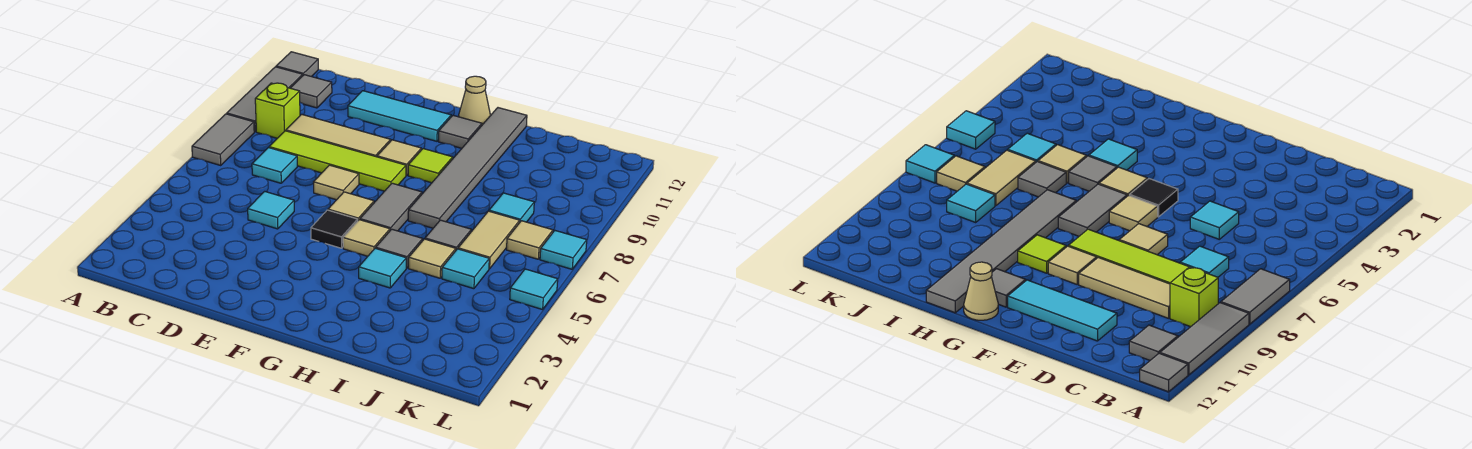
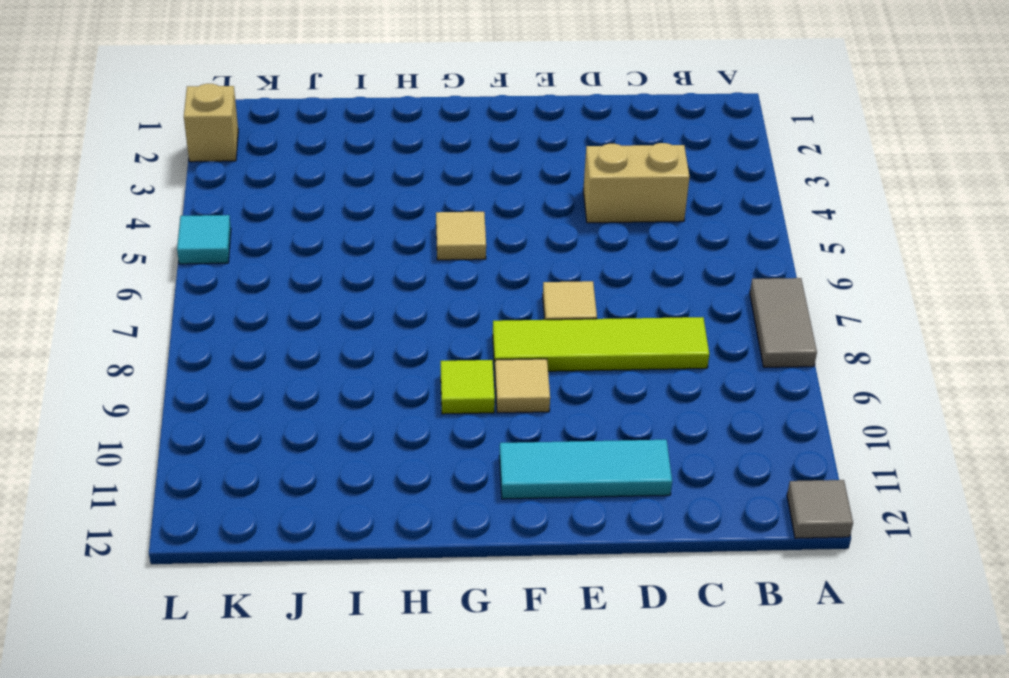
tan 1x2 brick [583,143,690,223] -> none
tan 1x1 brick [184,84,238,162] -> none
none -> grey 1x3 tile [227,67,303,132]
none -> lime 1x1 brick [255,83,300,138]
none -> grey 1x1 tile [291,75,332,108]
none -> cyan 1x1 tile [252,148,297,183]

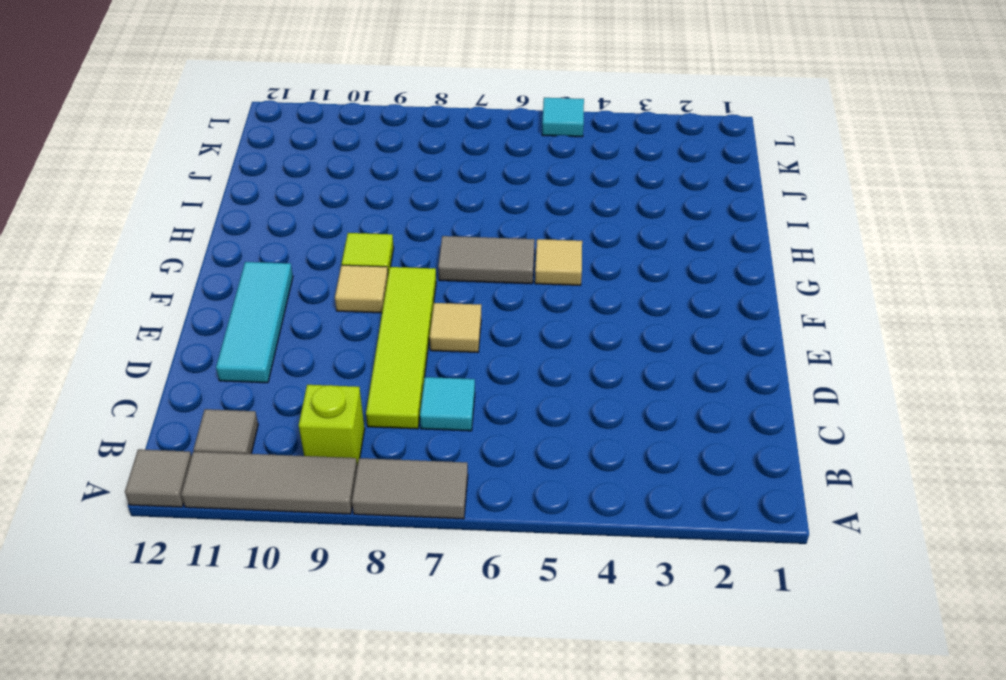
none -> tan 1x3 tile [286,114,391,157]
none -> cyan 1x1 tile [248,191,294,229]
none -> black 1x1 tile [311,210,358,248]
none -> tan 1x1 tile [328,192,374,220]

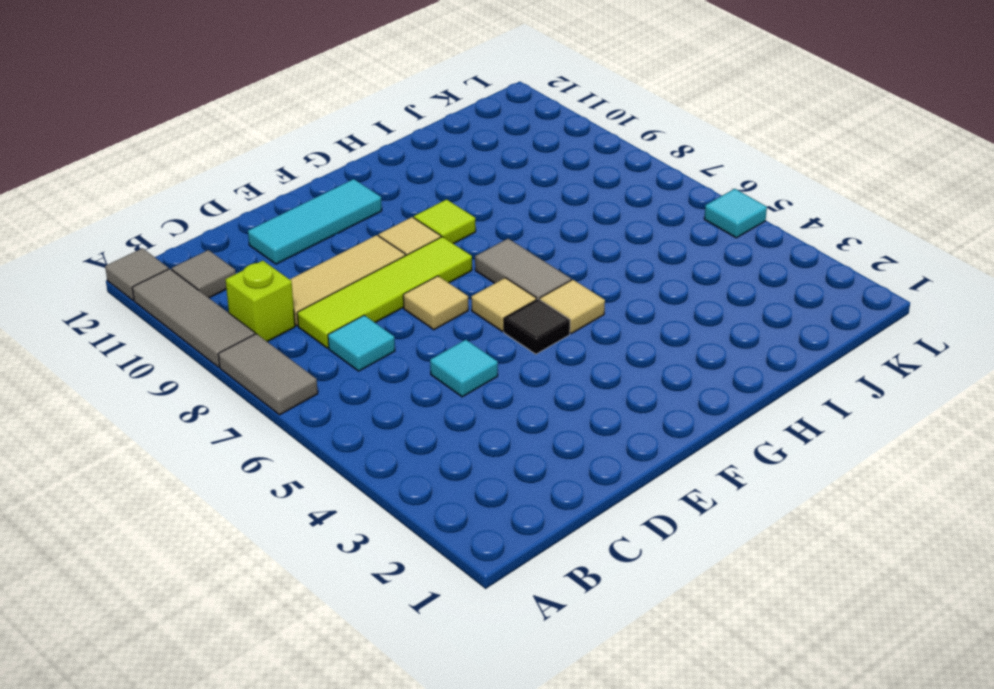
none -> grey 1x1 tile [438,115,482,148]
none -> tan 1x1 cone [459,76,490,125]
none -> cyan 1x1 tile [359,248,406,288]
none -> grey 1x1 tile [376,229,423,268]

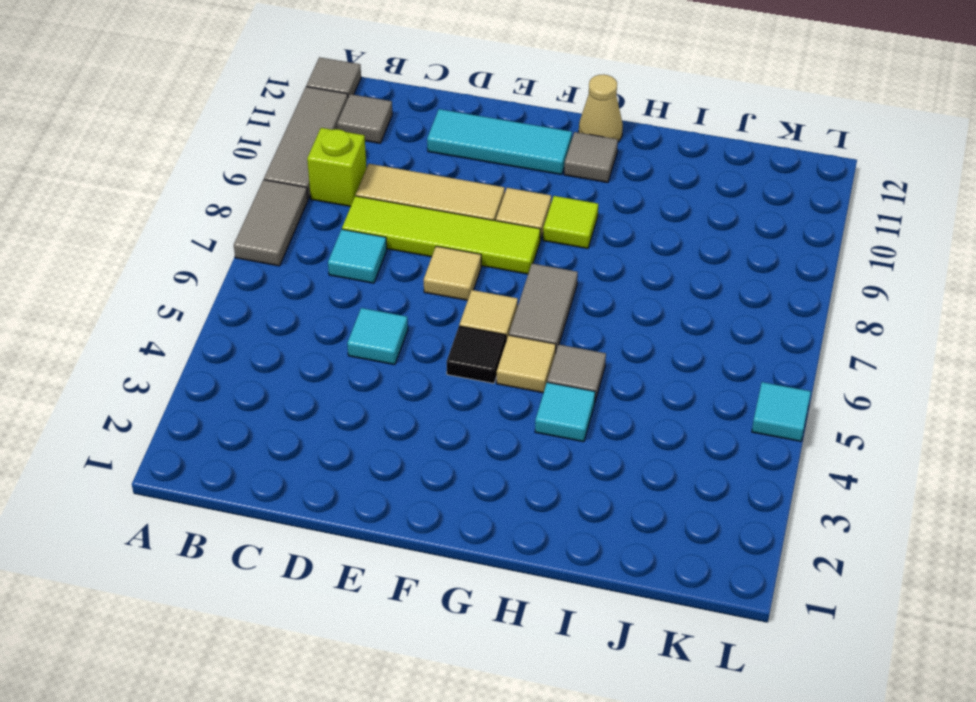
none -> grey 1x6 tile [408,108,527,228]
none -> tan 1x1 tile [409,239,456,278]
none -> grey 1x1 tile [425,220,471,250]
none -> cyan 1x1 tile [442,249,489,289]

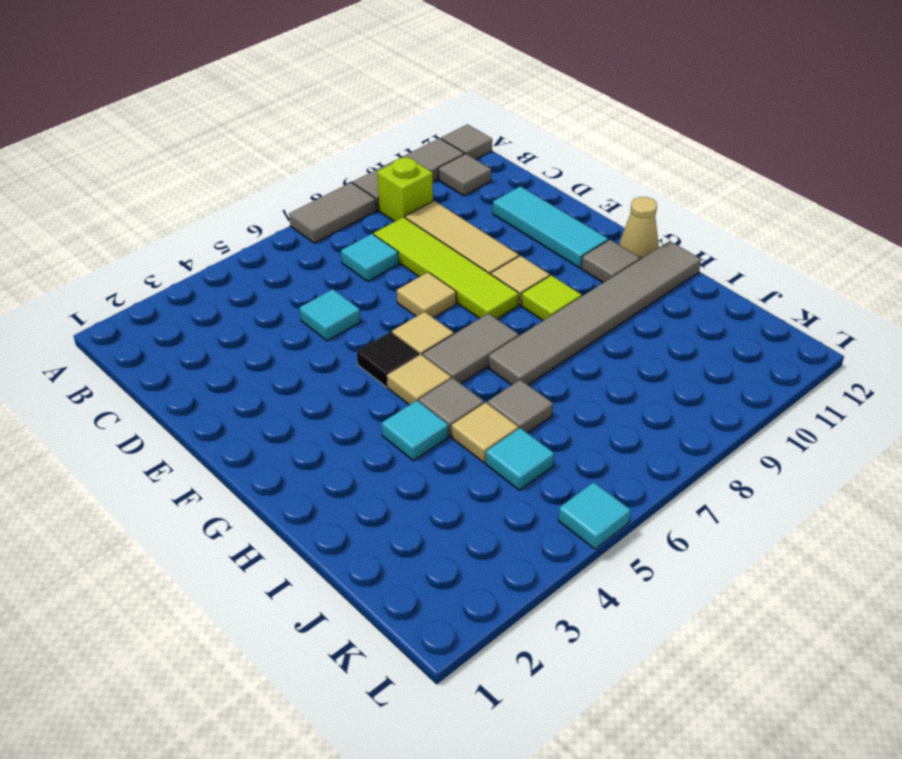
none -> tan 1x2 tile [458,211,520,269]
none -> cyan 1x1 tile [489,193,534,222]
none -> tan 1x1 tile [507,221,553,259]
none -> cyan 1x1 tile [540,231,587,269]

